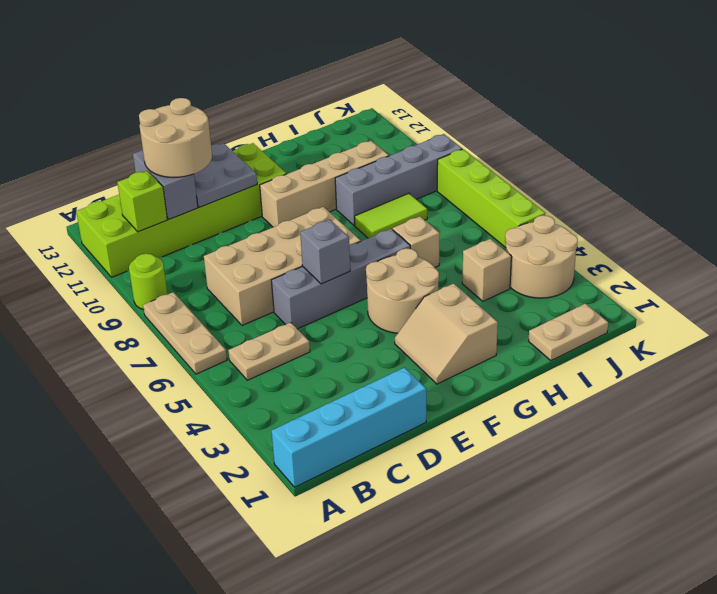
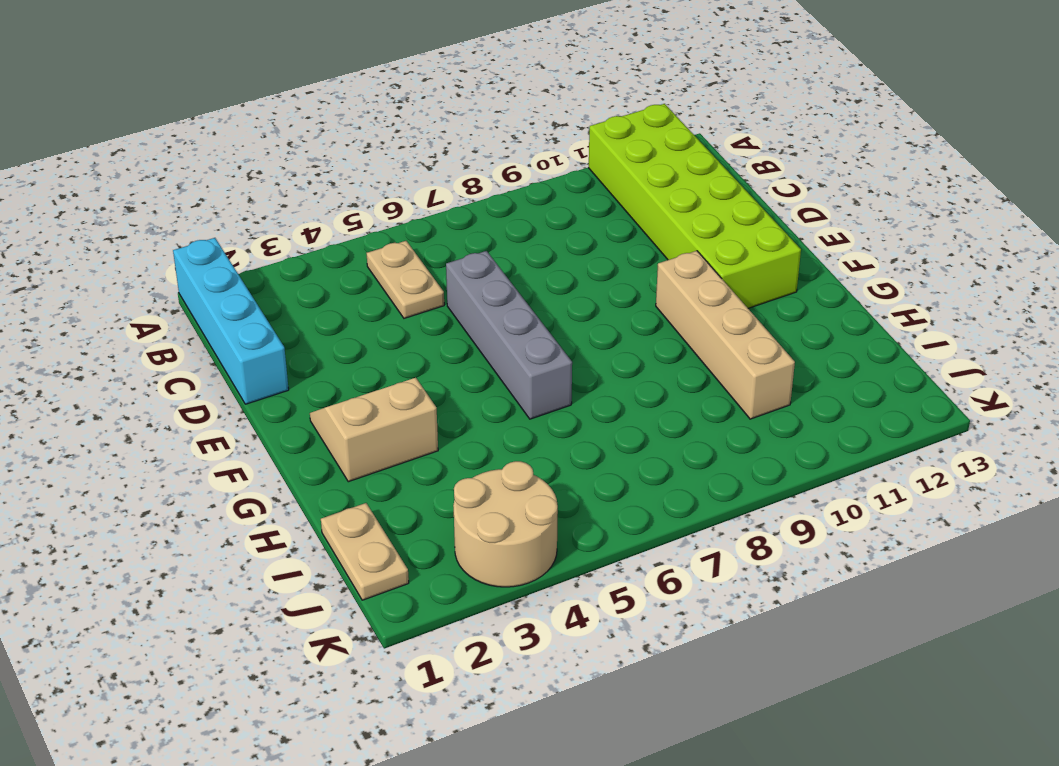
none -> tan 1x3 plate [143,292,227,374]
none -> lime 1x1 round brick [129,254,167,310]
none -> tan 2x4 brick [204,207,361,326]

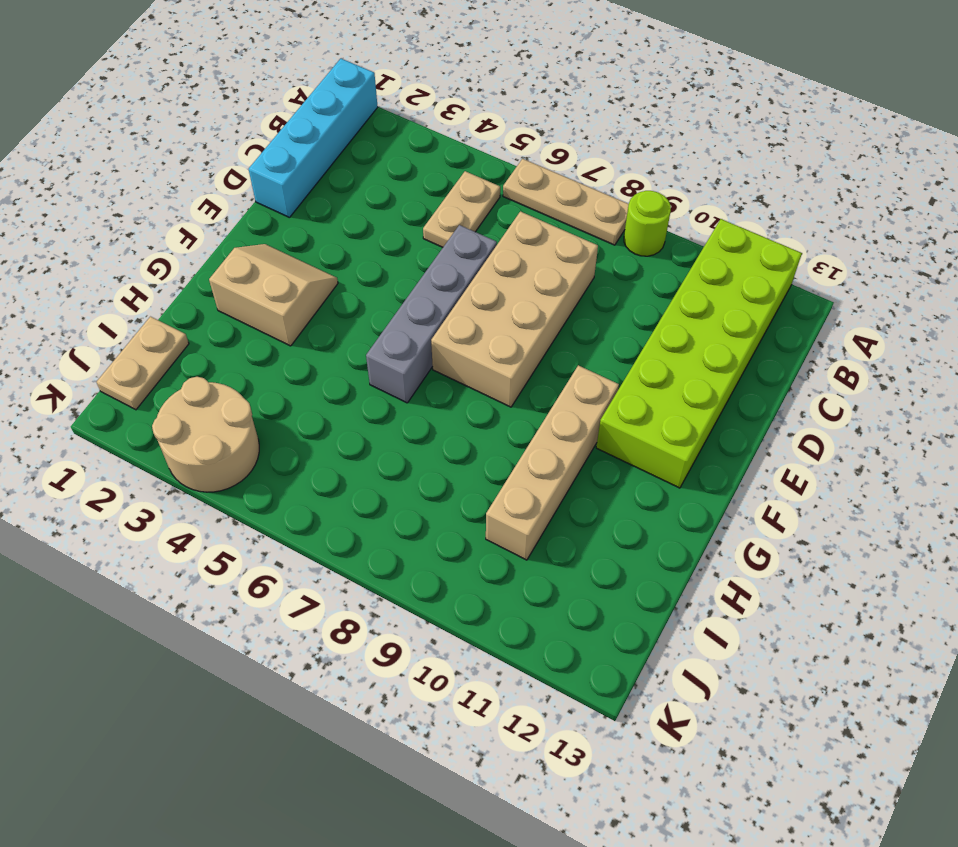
none -> tan 2x2 round brick [366,248,439,333]
none -> tan 1x1 brick [393,216,440,267]
none -> lime 1x2 tile [355,193,427,238]

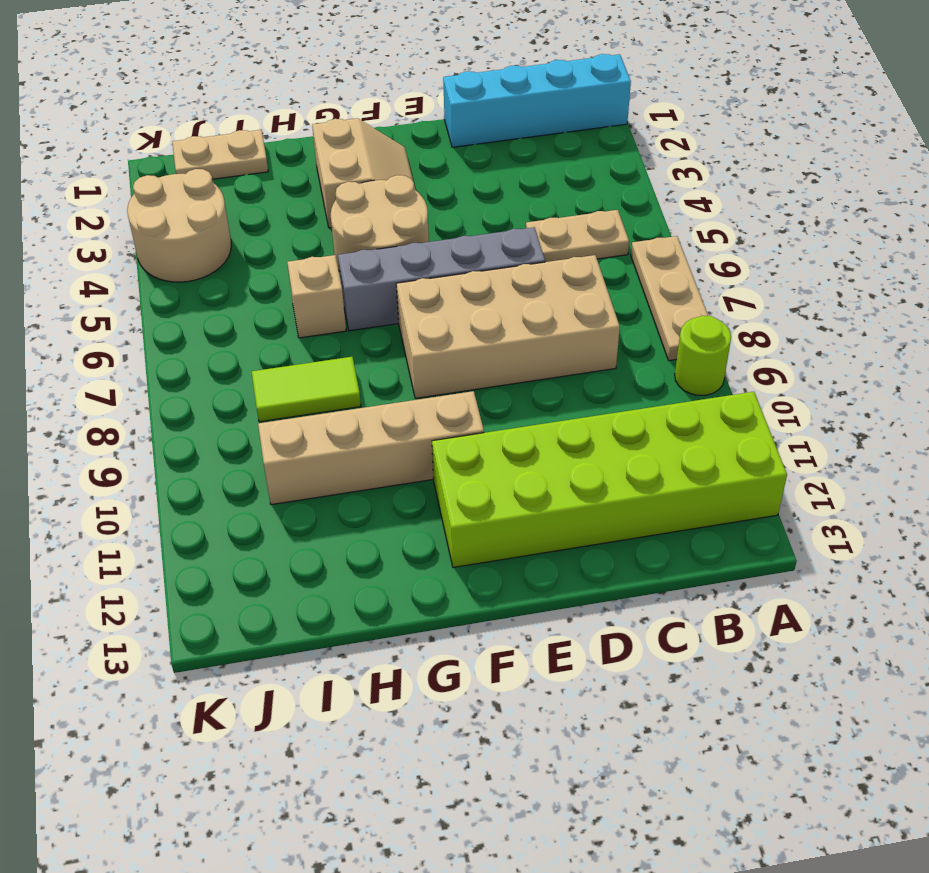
none -> grey 1x4 brick [335,134,462,226]
none -> tan 1x1 brick [462,239,511,301]
none -> lime 1x4 brick [437,149,546,248]

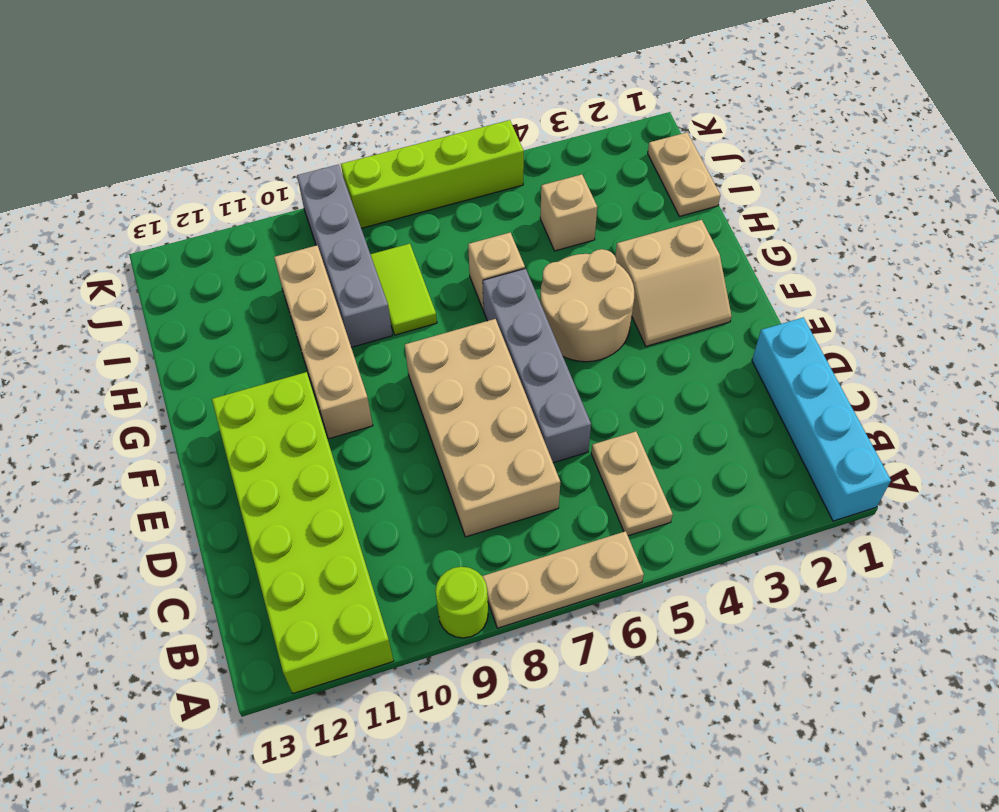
none -> tan 2x2 round brick [505,215,578,298]
none -> lime 1x1 brick [117,171,167,232]
none -> grey 1x2 brick [133,150,198,219]

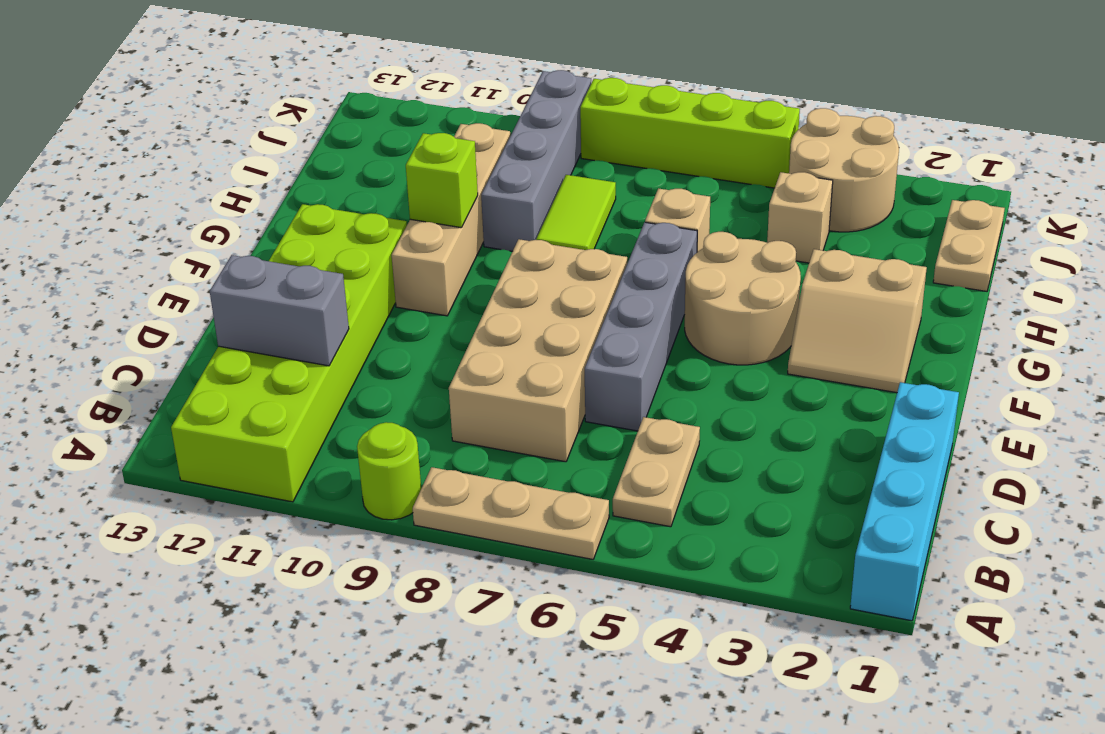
lime 1x1 brick [406,133,478,228] -> lime 1x1 brick moved to [117,171,167,232]
none -> grey 2x2 plate [194,143,257,207]
none -> grey 1x1 brick [300,220,350,284]
none -> tan 2x2 round brick [139,98,212,178]

